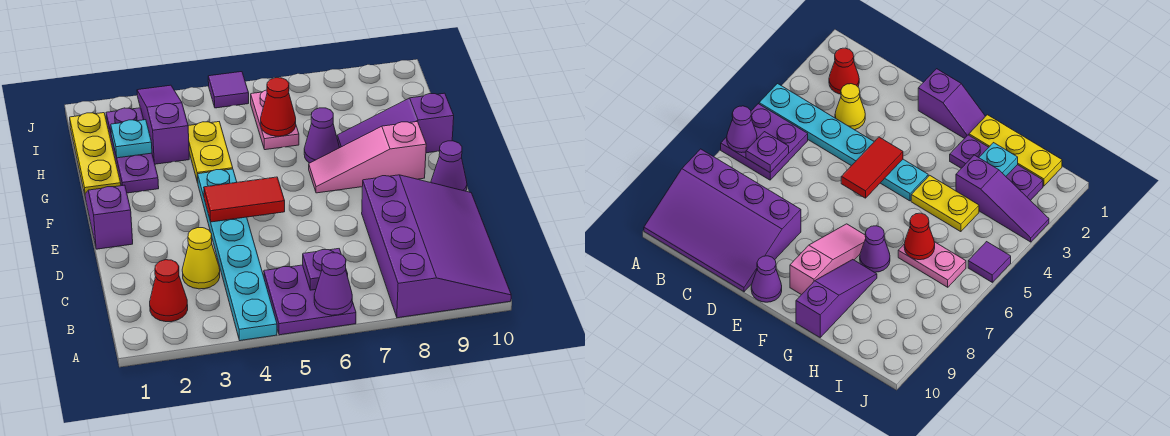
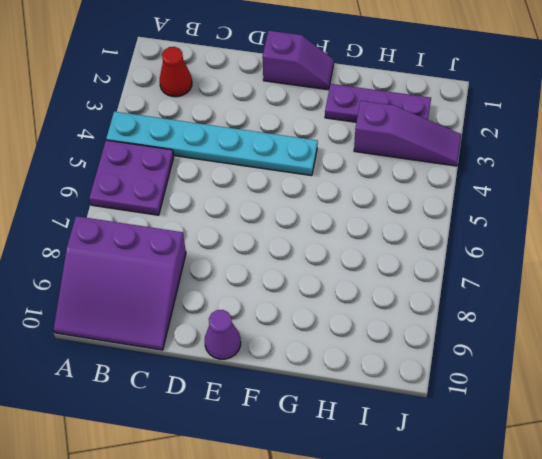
purple 3x3 slope [54,216,186,350] -> purple 3x4 slope [362,175,511,318]
none -> yellow 1x1 cone [182,228,220,289]
none -> pink 1x3 slope [309,122,426,193]
none -> yellow 1x3 plate [70,113,121,198]

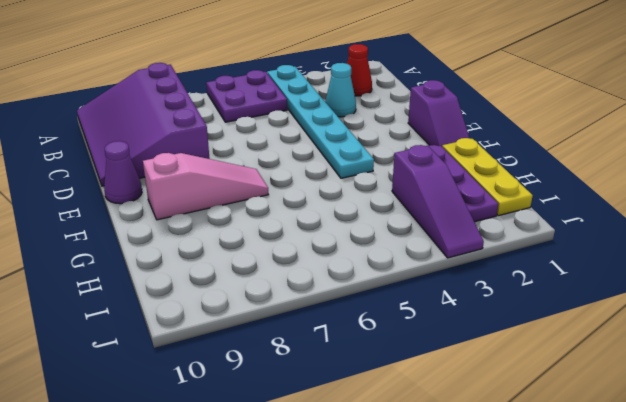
cyan 1x1 cone [325,63,356,117] -> yellow 1x1 cone [182,228,220,289]
none -> yellow 1x2 plate [188,122,233,183]
none -> purple 1x1 cone [304,108,339,163]
none -> purple 1x3 slope [337,93,454,153]

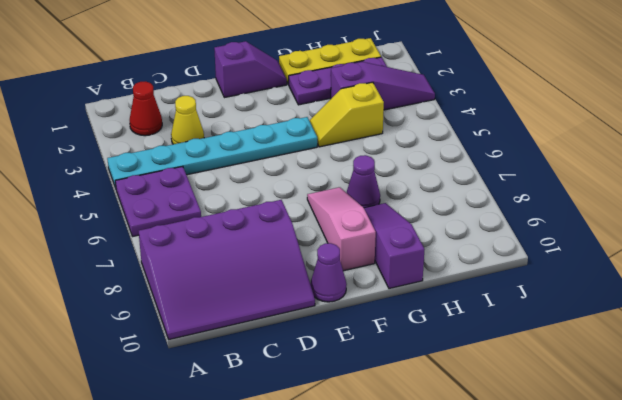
yellow 1x2 slope [309,82,384,147] -> yellow 1x2 plate [188,122,233,183]
none -> pink 1x2 plate [251,90,299,150]
none -> purple 1x1 tile [208,72,249,108]
none -> purple 1x1 cone [314,253,352,315]

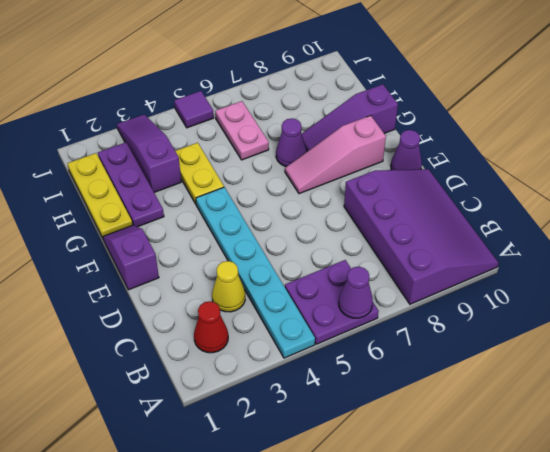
none -> purple 1x1 plate [303,249,348,290]
none -> red 1x2 tile [204,177,285,222]
none -> cyan 1x1 plate [111,120,152,158]

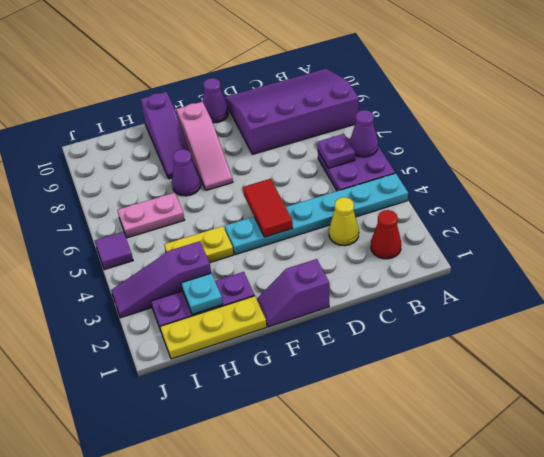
none -> red 1x1 cone [261,78,296,136]

